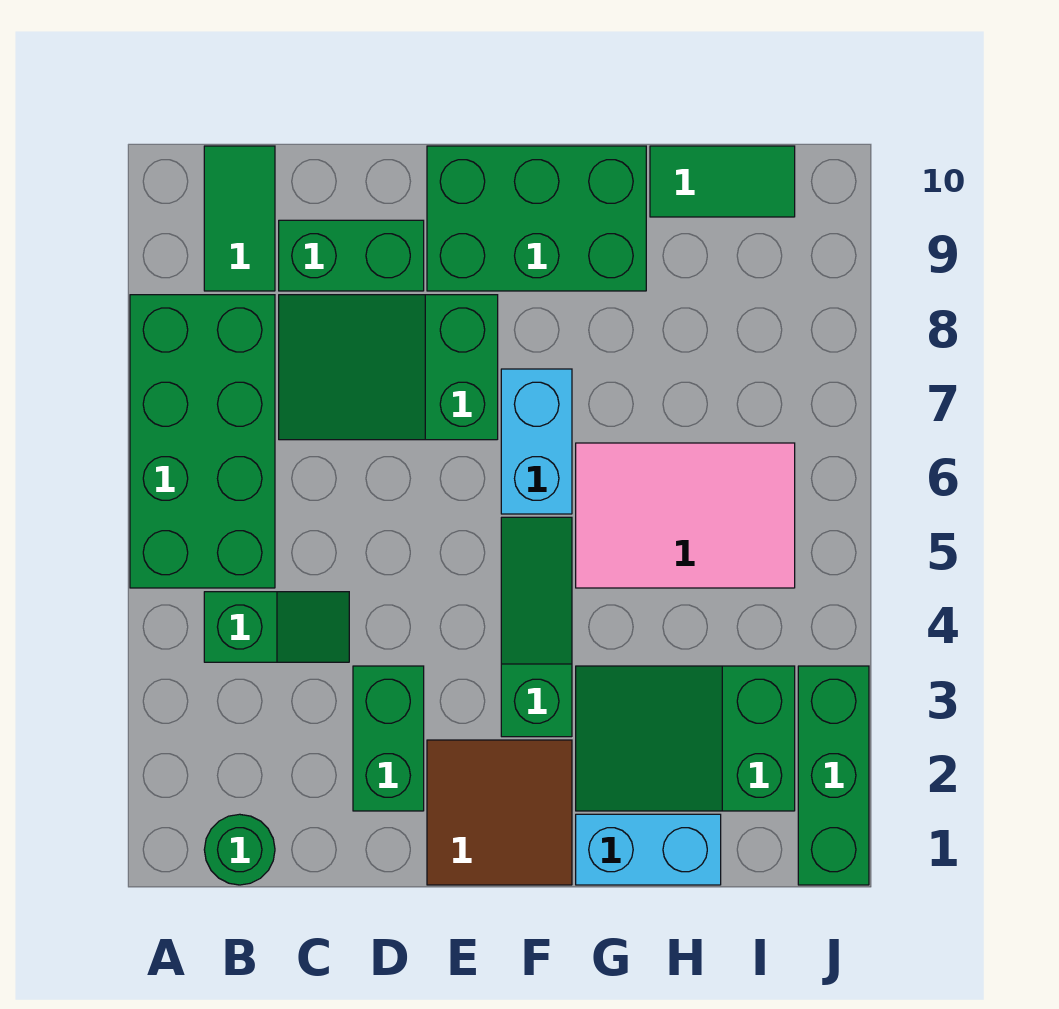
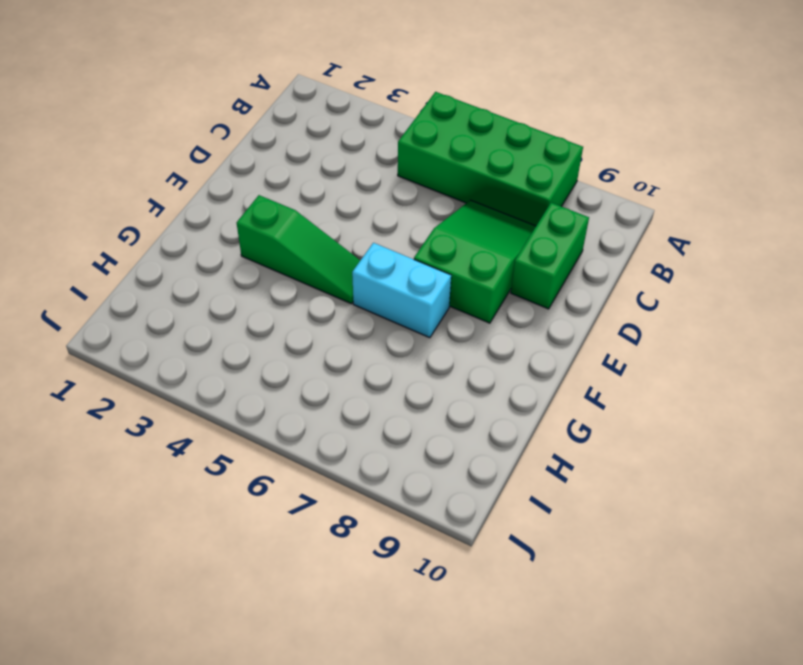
none -> green 1x1 round brick [204,814,275,885]
none -> green 1x2 slope [204,592,349,662]
none -> green 1x2 tile [204,146,275,291]

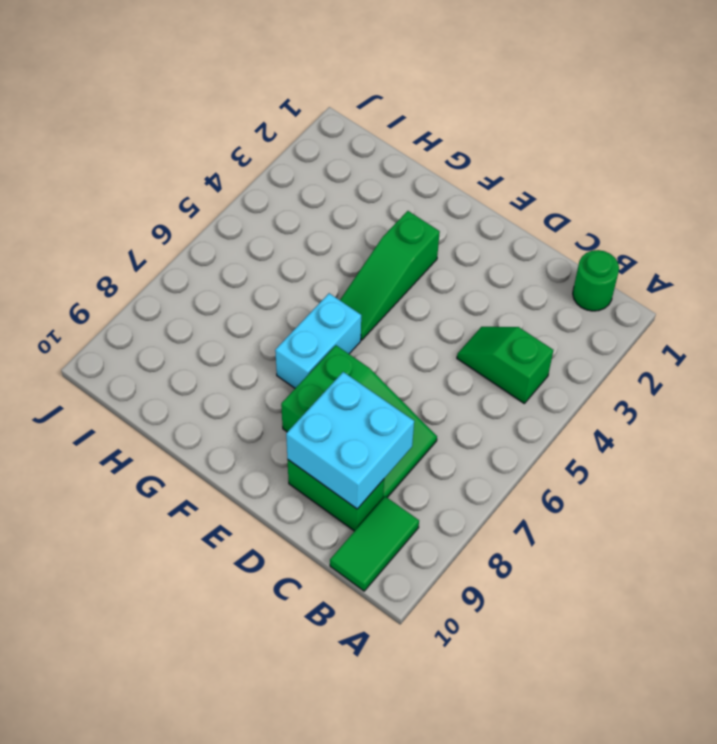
cyan 2x2 brick [286,372,414,509] -> none
none -> green 2x4 brick [130,295,275,588]
none -> green 1x2 brick [353,666,424,811]
none -> brown 2x2 tile [427,740,572,885]

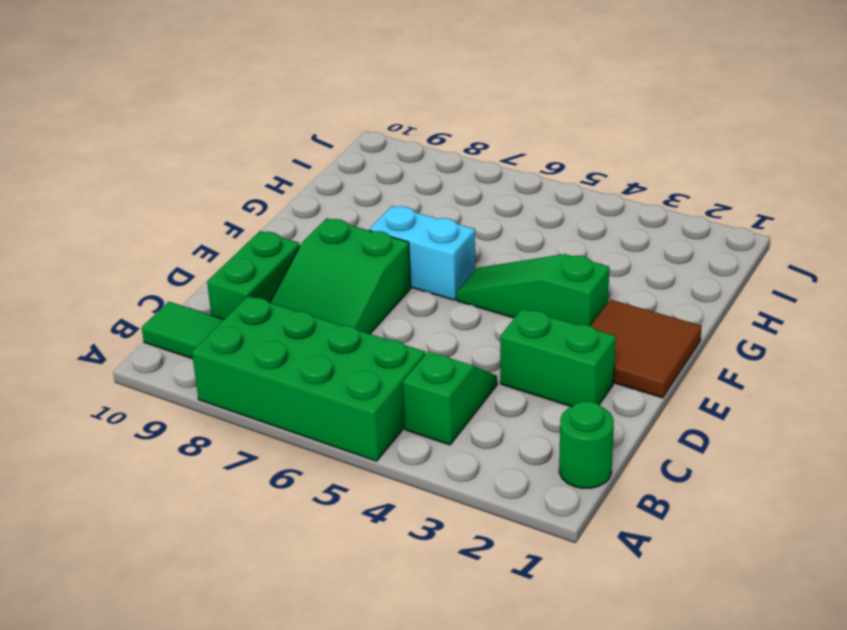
none -> green 2x3 brick [427,146,646,291]
none -> cyan 1x2 brick [576,814,721,885]
none -> green 2x3 slope [576,666,795,811]

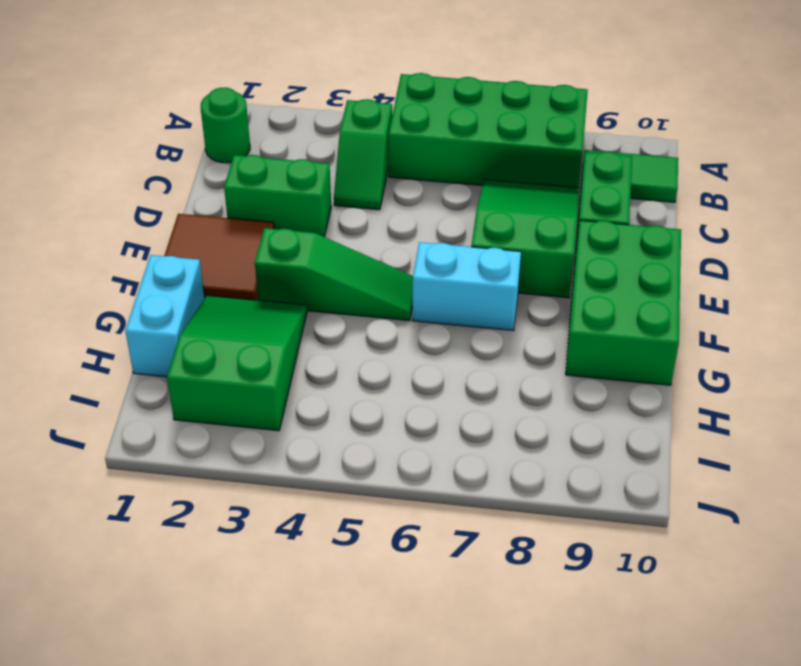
none -> pink 2x3 tile [576,443,795,588]
none -> green 1x2 tile [650,146,795,217]
none -> green 1x3 brick [798,666,869,885]

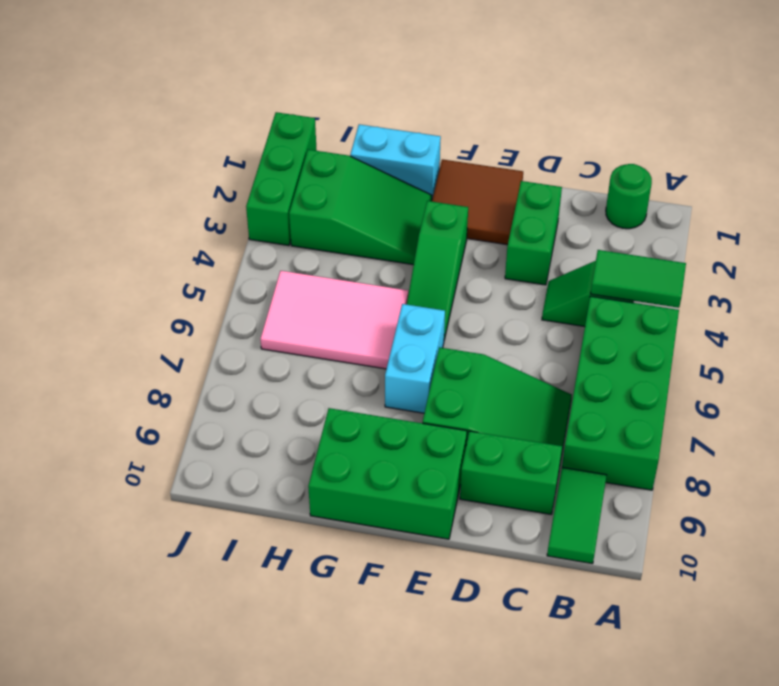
green 1x2 tile [591,250,686,308] -> green 1x2 tile moved to [650,146,795,217]

